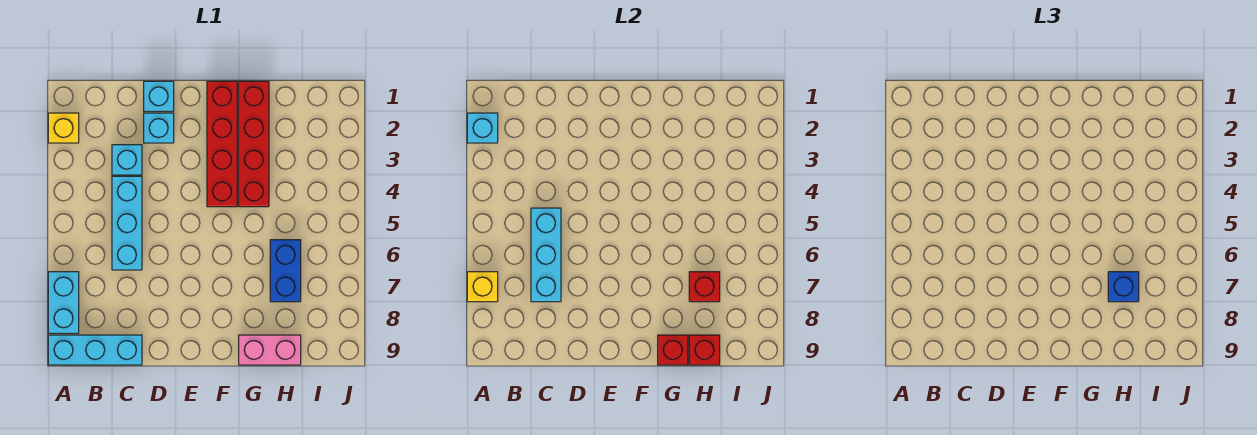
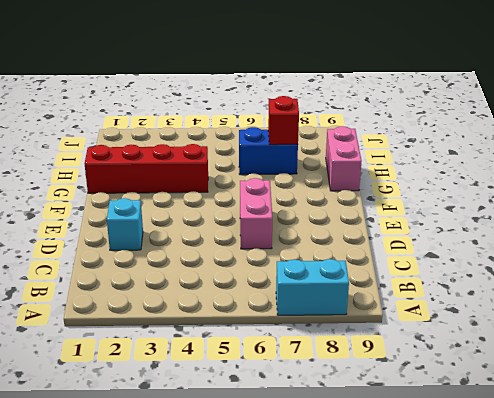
pink 1x2 brick [240,178,272,249] -> none
none -> yellow 1x1 brick [48,113,79,143]
none -> cyan 1x3 brick [48,335,142,365]
none -> cyan 1x1 brick [112,145,142,175]

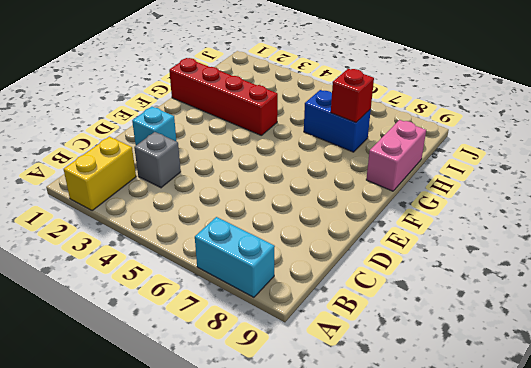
yellow 1x2 brick [64,137,136,211] -> yellow 1x1 brick [48,113,79,143]
grey 1x1 brick [134,132,181,188] -> cyan 1x1 brick [112,145,142,175]
none -> cyan 1x3 brick [48,335,142,365]
none -> cyan 1x3 brick [112,176,142,270]
none -> cyan 1x1 brick [144,81,174,111]

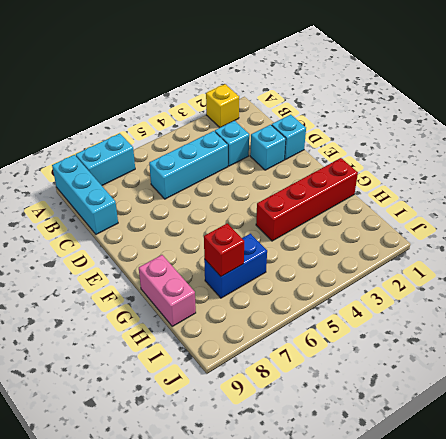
none -> red 1x4 brick [207,81,237,207]
none -> cyan 1x1 brick [467,113,498,143]
none -> yellow 1x1 brick [467,272,498,302]

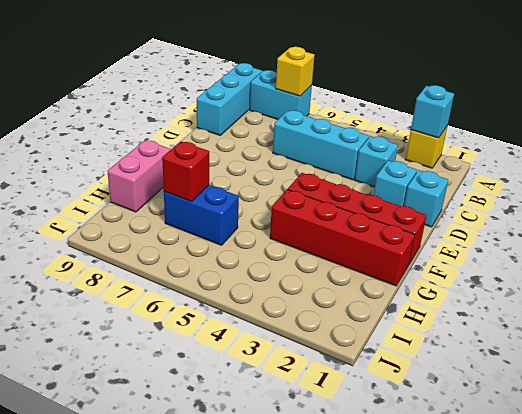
none -> cyan 1x3 brick [531,208,561,302]
none -> red 1x1 brick [658,335,688,365]
none -> red 1x1 brick [689,335,720,365]

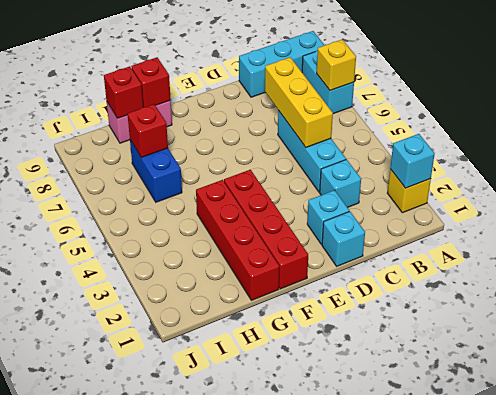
yellow 1x3 brick [265,57,333,147] -> cyan 1x3 brick [531,208,561,302]
none -> blue 1x1 brick [1108,272,1139,302]

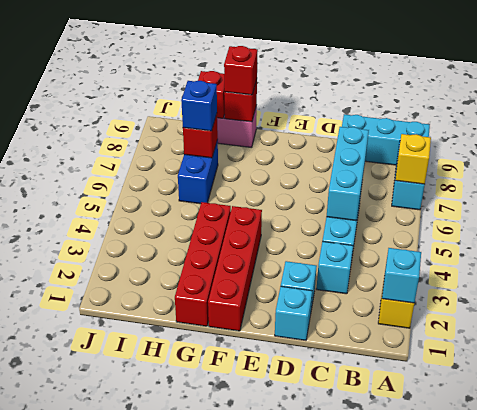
red 1x1 brick [224,46,258,95] -> none

